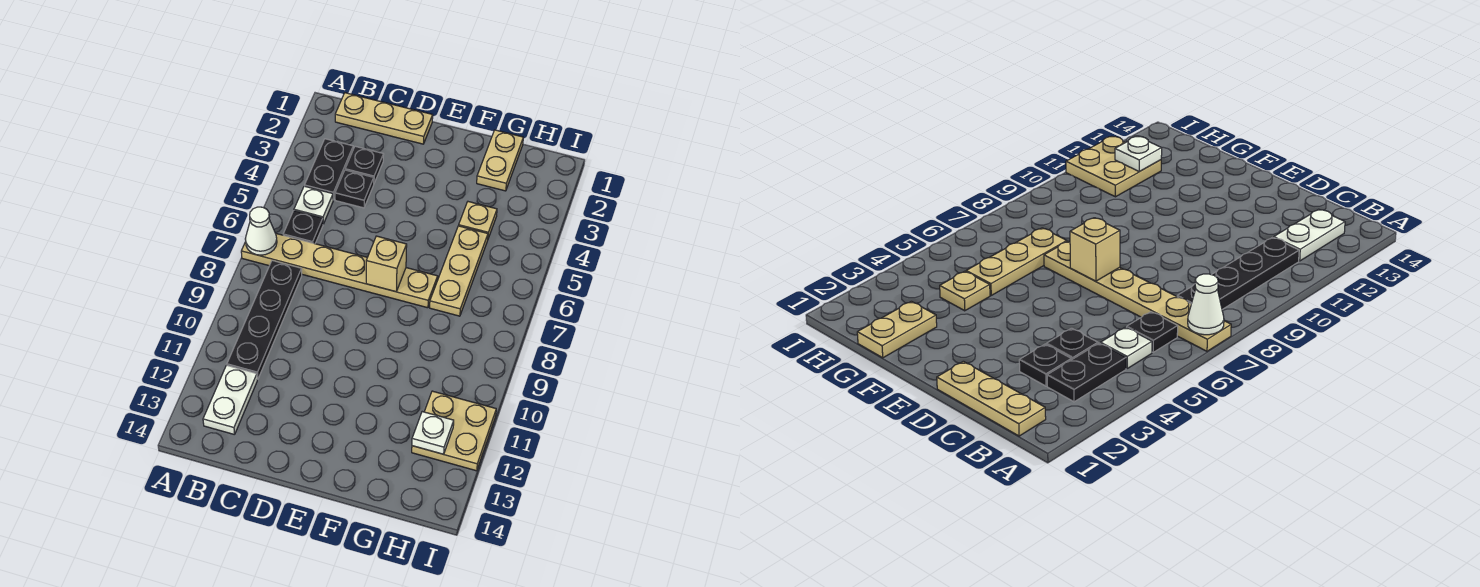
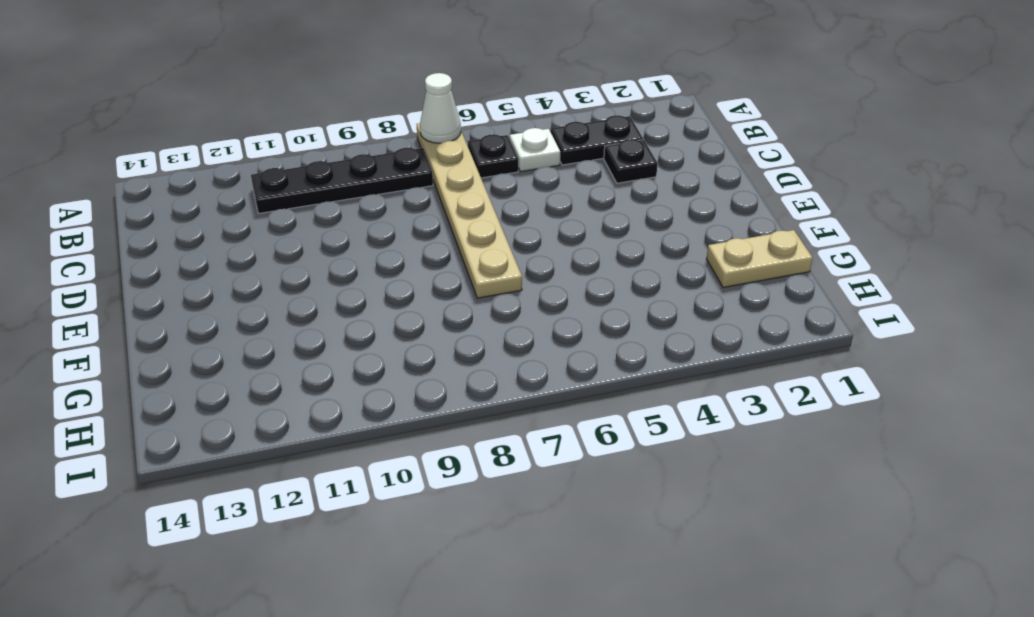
none -> tan 1x3 plate [335,93,433,144]
none -> white 1x2 plate [203,365,257,435]
none -> black 1x1 plate [335,170,374,208]

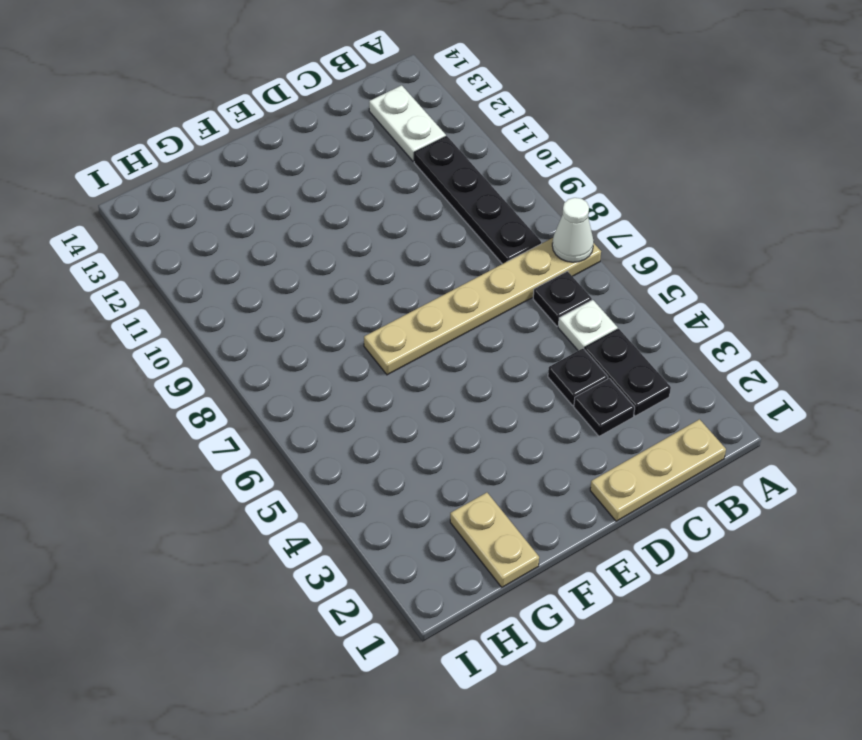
none -> tan 1x1 plate [459,202,497,238]
none -> tan 1x3 plate [430,226,488,316]
none -> tan 2x2 plate [412,391,496,471]

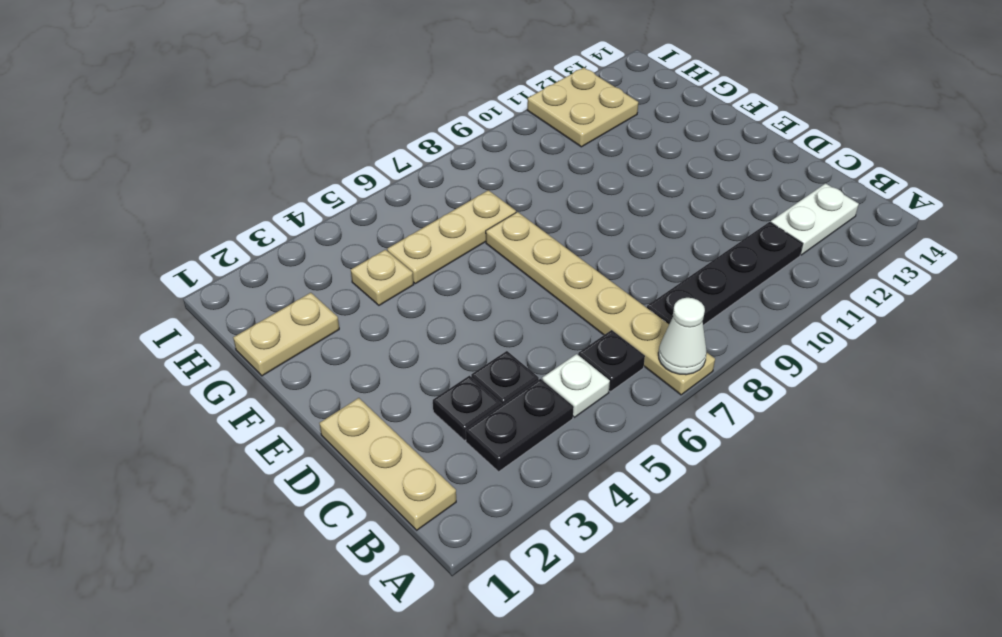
none -> tan 1x1 brick [366,236,407,292]
none -> white 1x1 plate [412,412,454,454]

